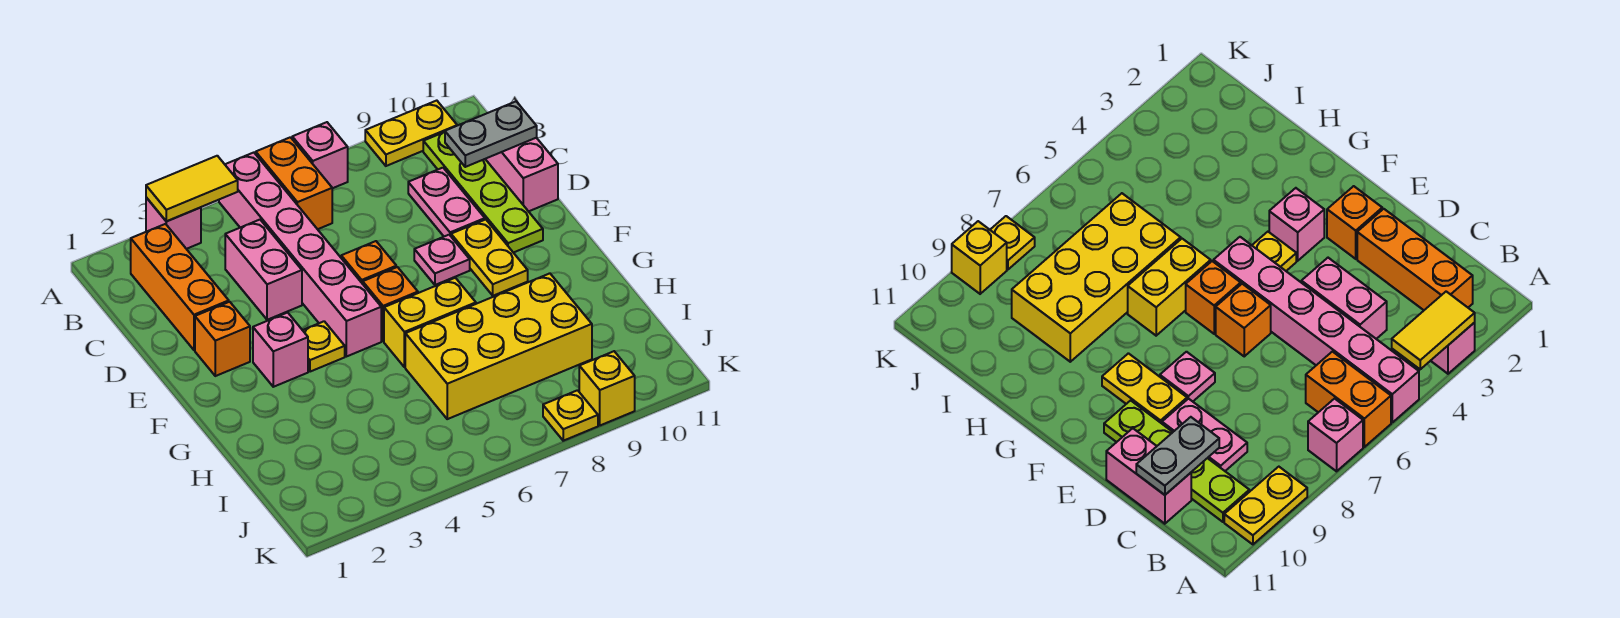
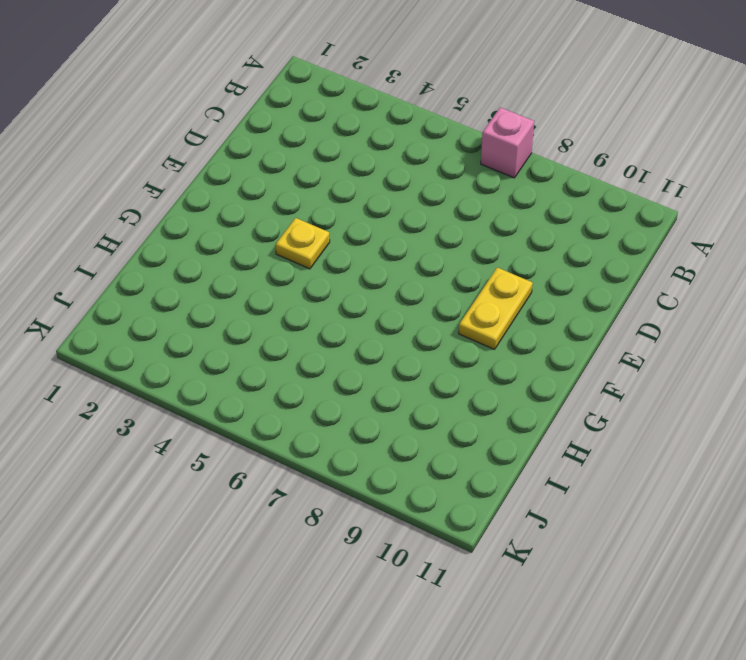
none -> pink 1x1 brick [146,197,201,249]
none -> pink 1x6 brick [219,153,381,357]
none -> orange 1x2 brick [256,137,332,229]

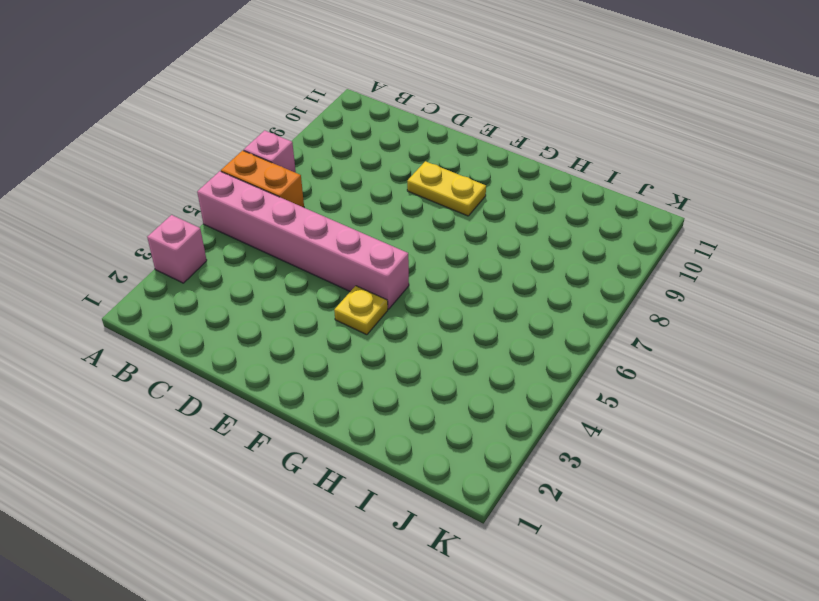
none -> yellow 1x2 plate [365,101,457,166]
none -> orange 1x3 brick [131,224,229,350]
none -> lime 1x4 plate [423,132,543,253]

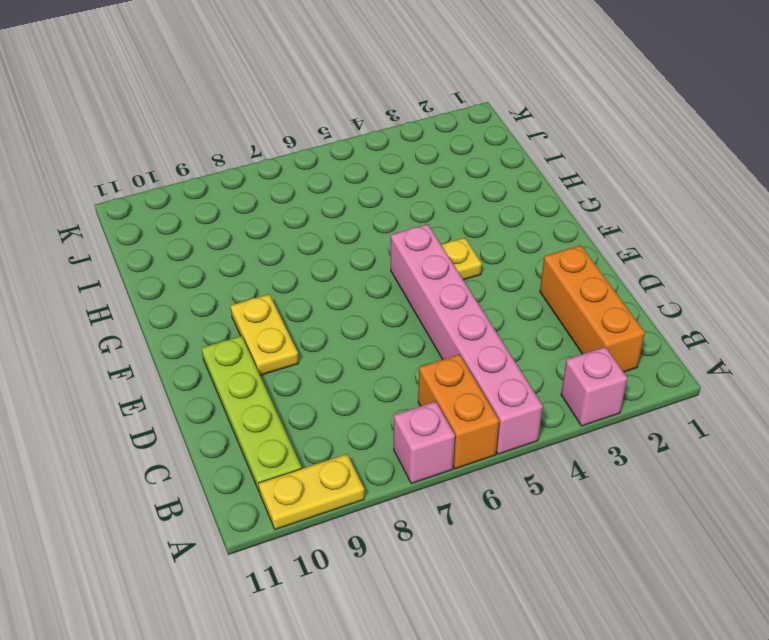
none -> pink 1x2 brick [225,220,302,320]
none -> pink 1x2 plate [408,168,485,236]
none -> pink 1x2 brick [486,138,558,211]

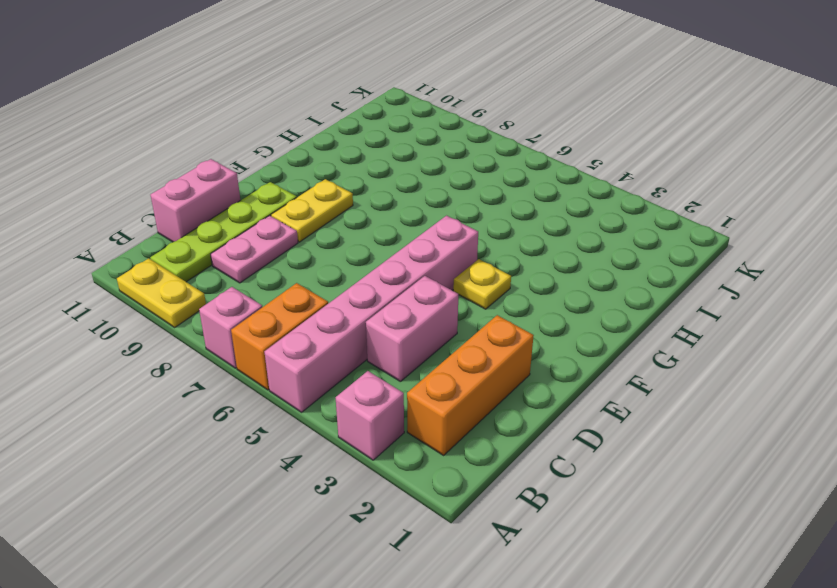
none -> orange 1x1 brick [195,302,250,376]
none -> orange 1x1 brick [341,241,396,284]
none -> pink 1x1 plate [414,235,470,285]

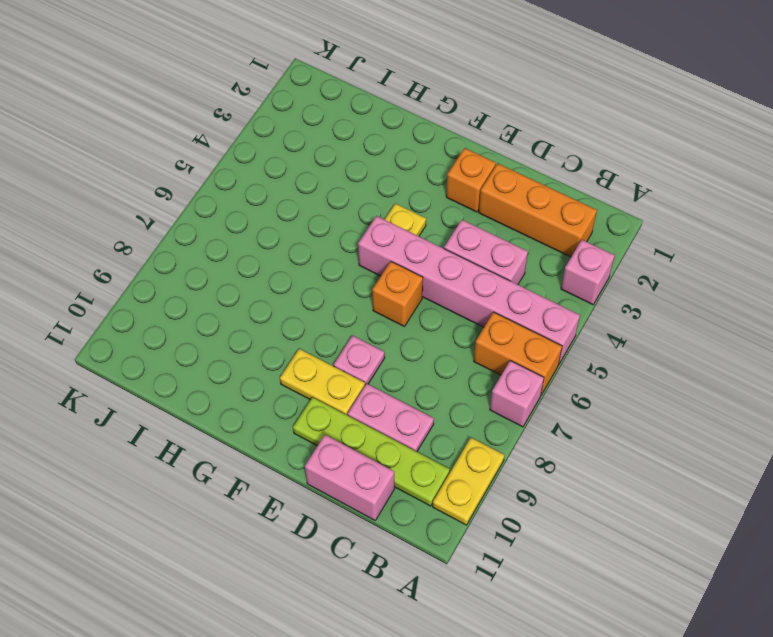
none -> pink 1x1 brick [253,313,308,387]
none -> orange 1x1 brick [363,267,418,341]
none -> yellow 1x2 brick [384,278,476,367]

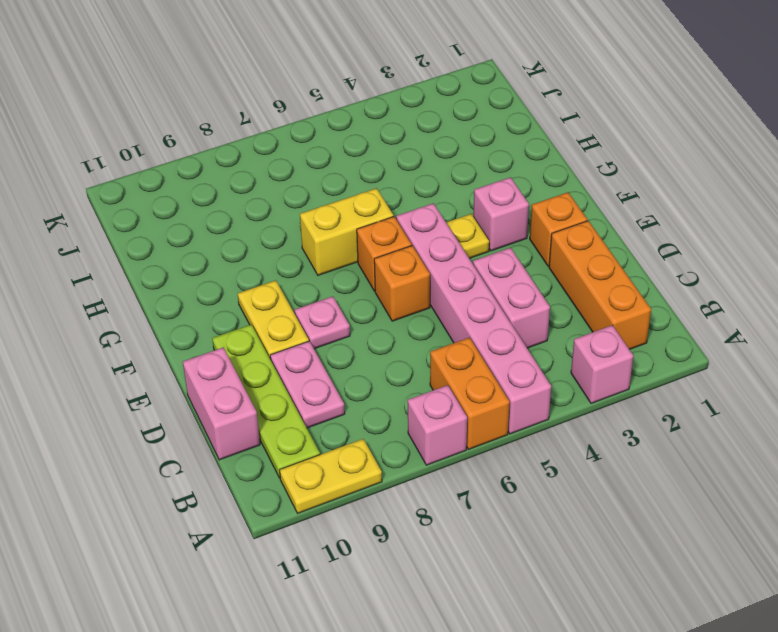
none -> yellow 2x4 brick [405,273,592,419]
none -> yellow 1x1 plate [543,390,598,441]
none -> yellow 1x1 brick [579,351,635,425]

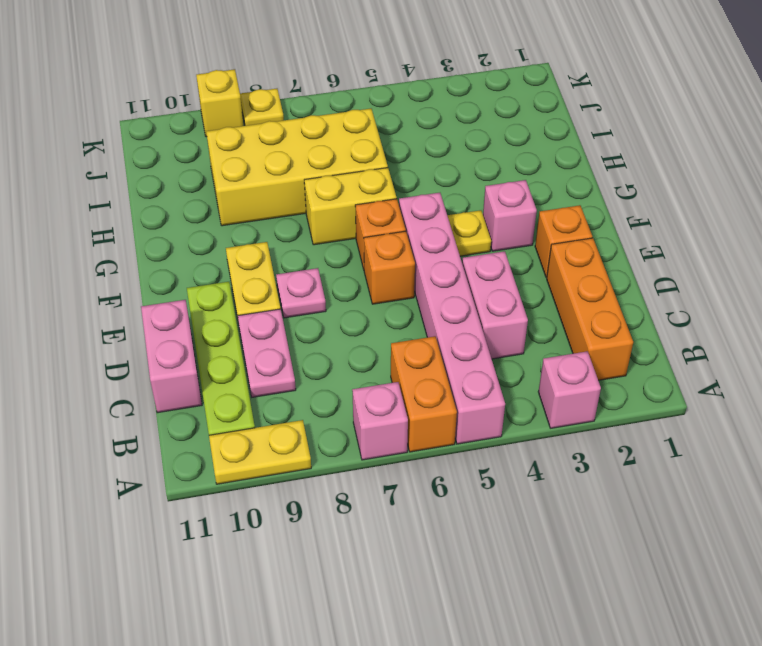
none -> yellow 1x2 tile [146,156,238,221]
none -> grey 1x2 plate [445,102,537,167]

